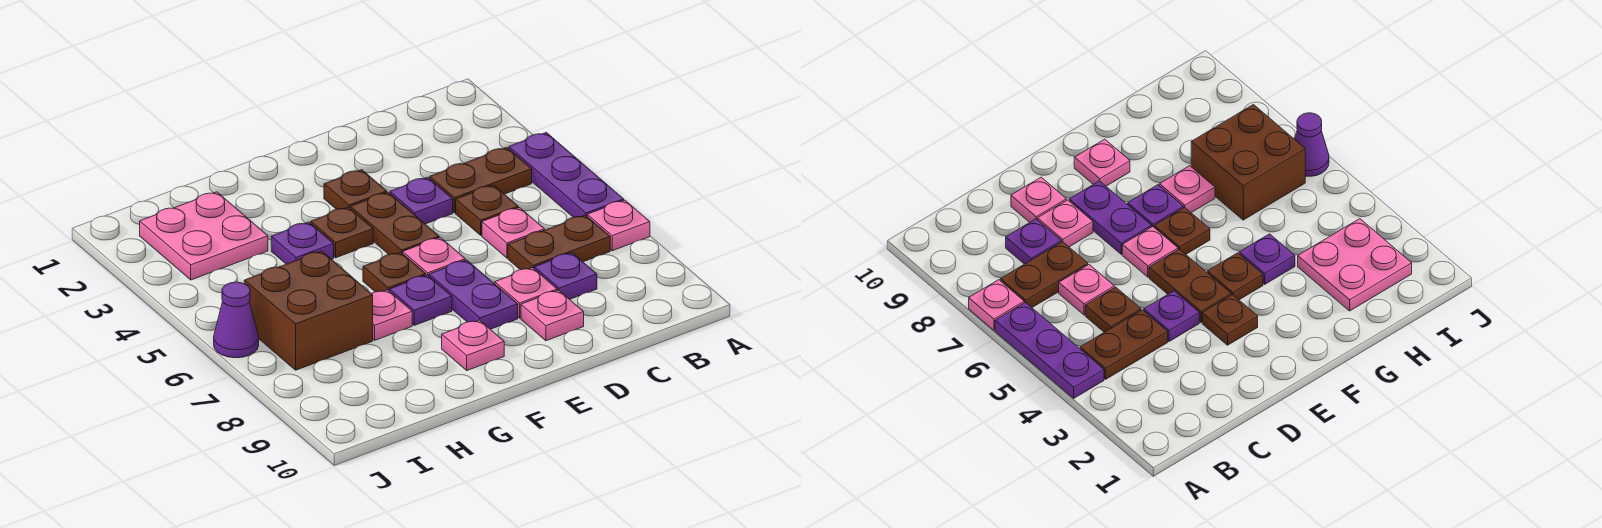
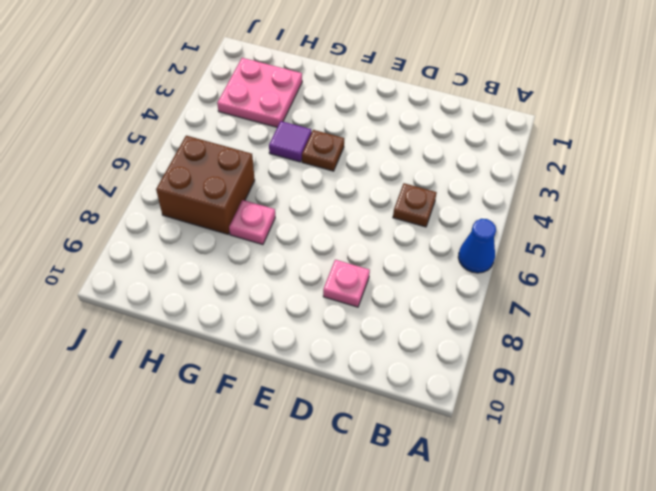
blue 1x1 cone [458,219,496,273] -> purple 1x3 plate [509,132,624,217]
purple 1x1 tile [269,121,312,162] -> purple 1x1 plate [271,222,334,264]
none -> pink 1x1 plate [587,200,650,251]
none -> brown 1x2 plate [430,147,532,213]
none -> brown 1x2 plate [508,215,610,270]

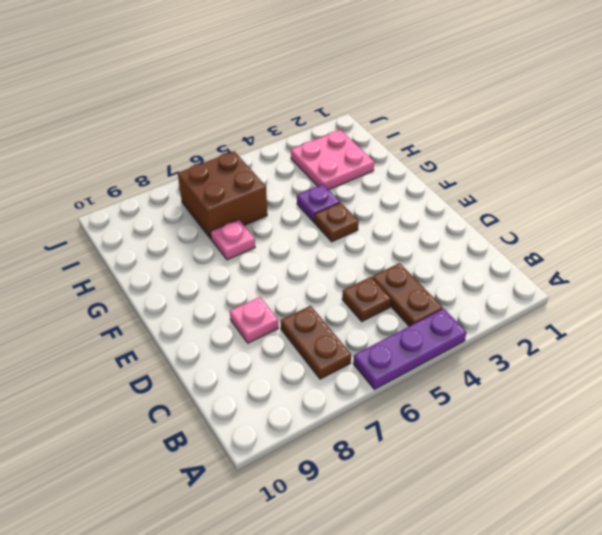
none -> pink 1x1 plate [587,200,650,251]
none -> pink 1x1 plate [482,208,545,258]
none -> purple 1x1 plate [534,253,597,299]

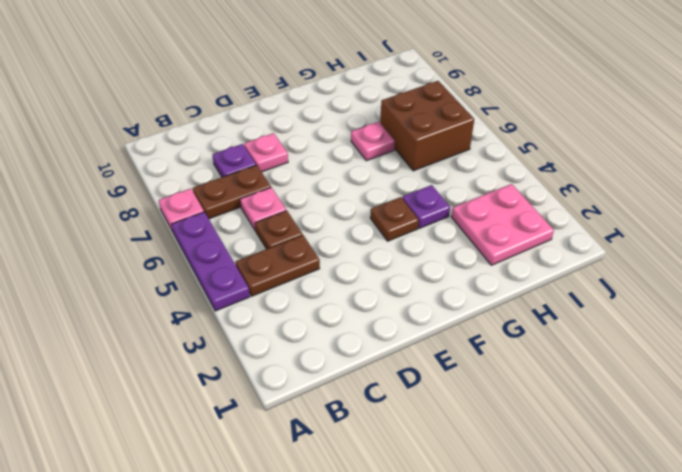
none -> purple 1x1 plate [390,177,453,224]
none -> pink 1x1 plate [521,290,584,341]
none -> brown 1x1 plate [324,170,387,209]

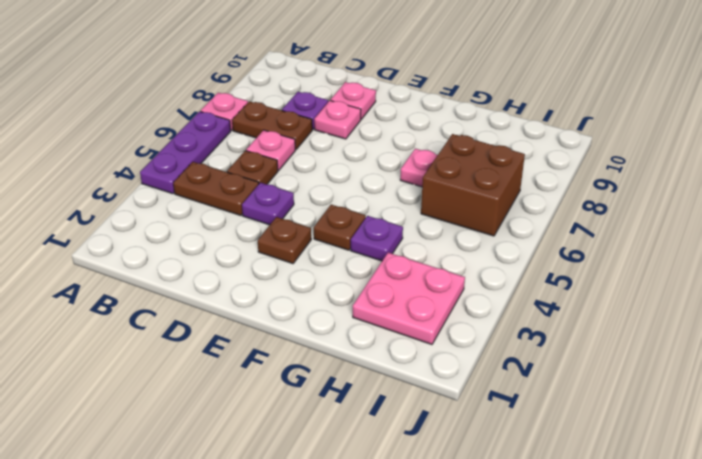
none -> brown 1x2 plate [350,192,439,254]
none -> pink 1x1 plate [403,237,465,276]
none -> purple 1x2 plate [429,260,518,329]

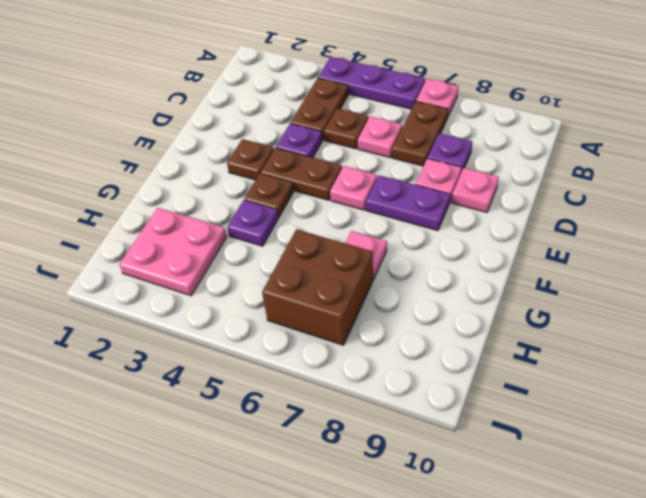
none -> brown 1x1 plate [363,252,426,292]
none -> purple 1x1 plate [389,275,452,325]
none -> pink 1x1 plate [442,320,504,370]

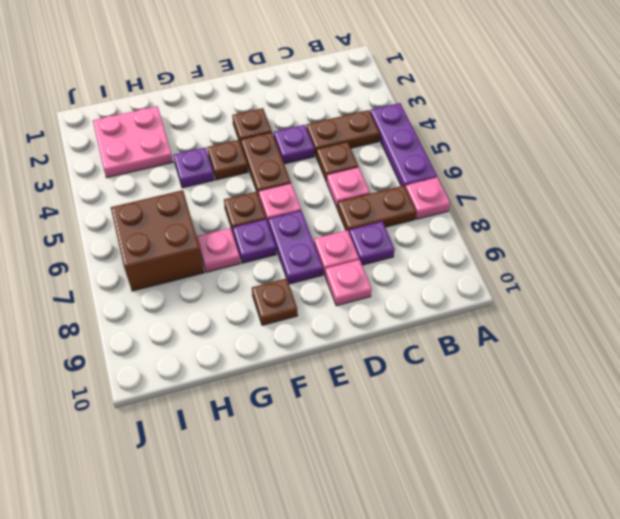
brown 1x1 plate [252,278,298,325] -> pink 1x1 plate [442,320,504,370]
none -> purple 1x1 cone [214,282,259,358]

